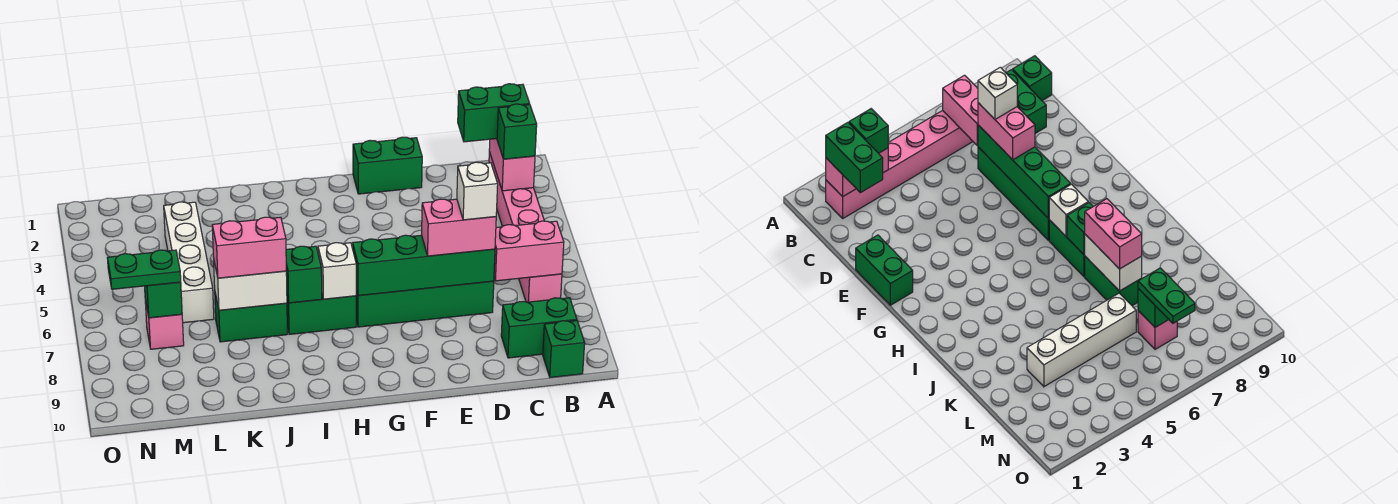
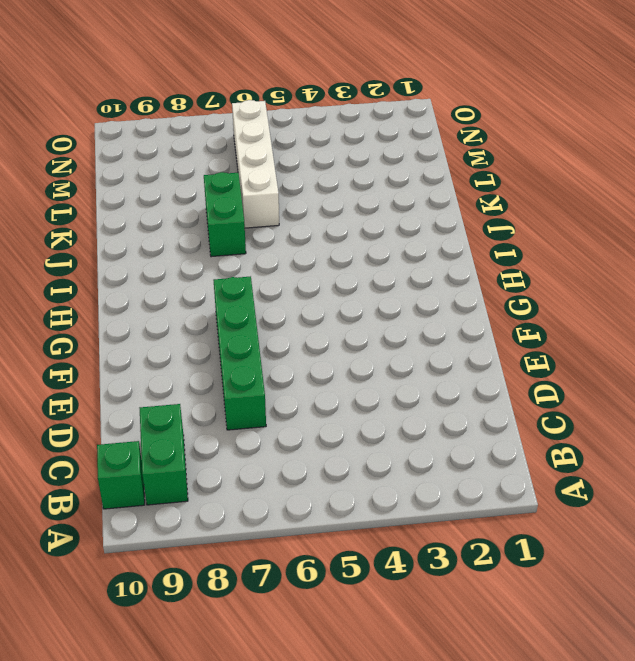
white 1x4 brick [232,100,279,228] -> white 1x4 brick turned to [164,202,214,323]
none -> pink 1x6 brick [489,152,562,302]
none -> green 1x2 brick [353,137,422,194]
none -> green 1x2 brick [287,296,356,334]

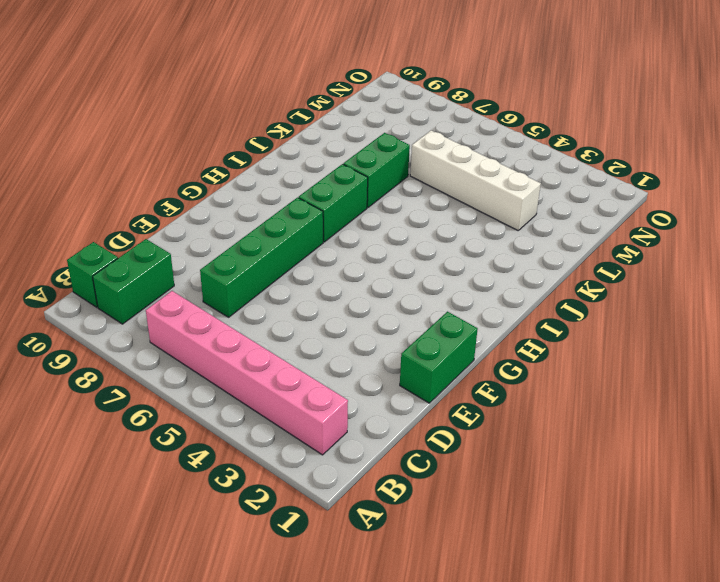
none -> pink 1x1 brick [145,299,184,349]
none -> pink 1x2 brick [489,139,535,191]
none -> pink 1x2 brick [494,221,564,281]

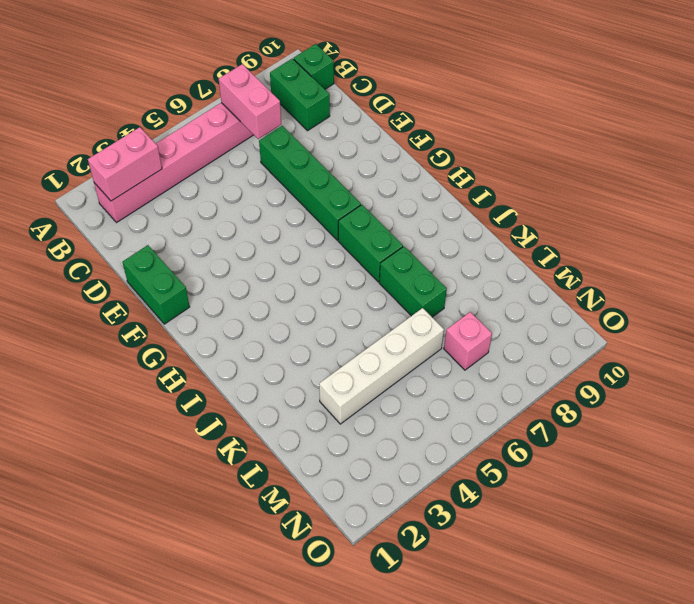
none -> green 1x4 brick [353,235,495,296]
none -> white 1x1 brick [318,243,356,299]
none -> green 1x1 brick [286,246,322,303]

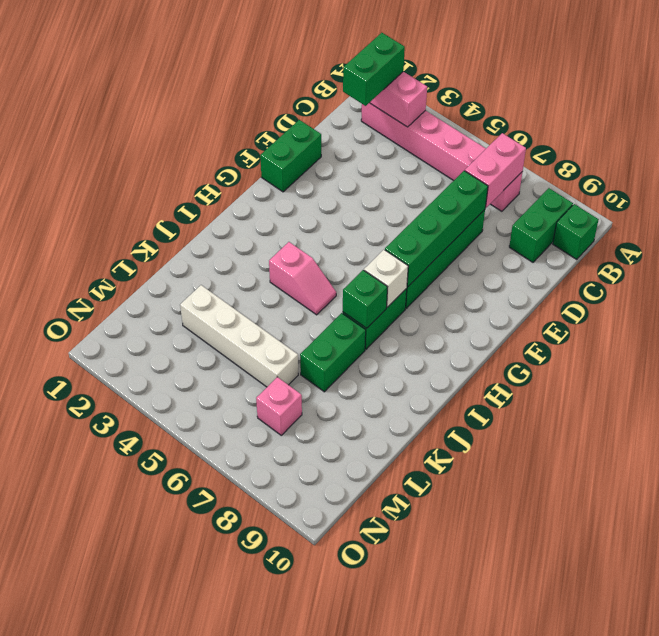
pink 1x2 slope [269,242,336,315] -> none
none -> white 1x2 brick [214,262,287,310]
none -> green 1x1 brick [145,282,182,318]
none -> green 1x1 brick [497,104,537,159]

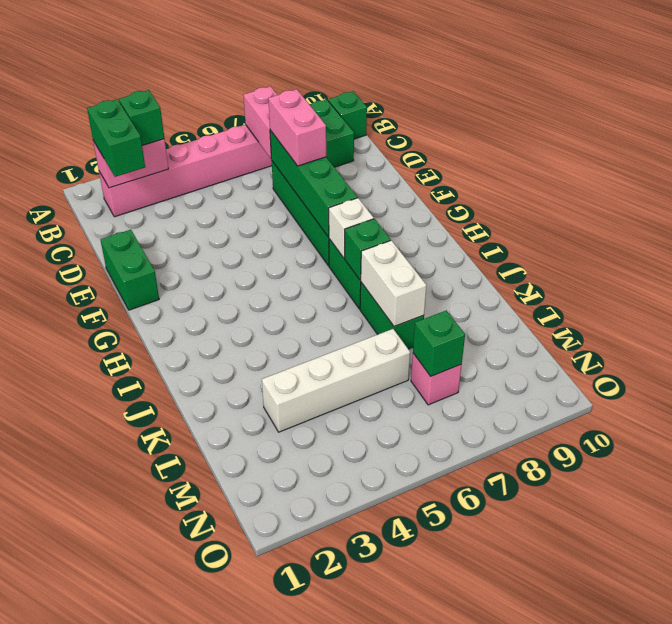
none -> pink 1x2 brick [212,217,286,278]
none -> green 1x2 plate [108,250,181,289]
none -> white 1x1 brick [457,162,498,220]

